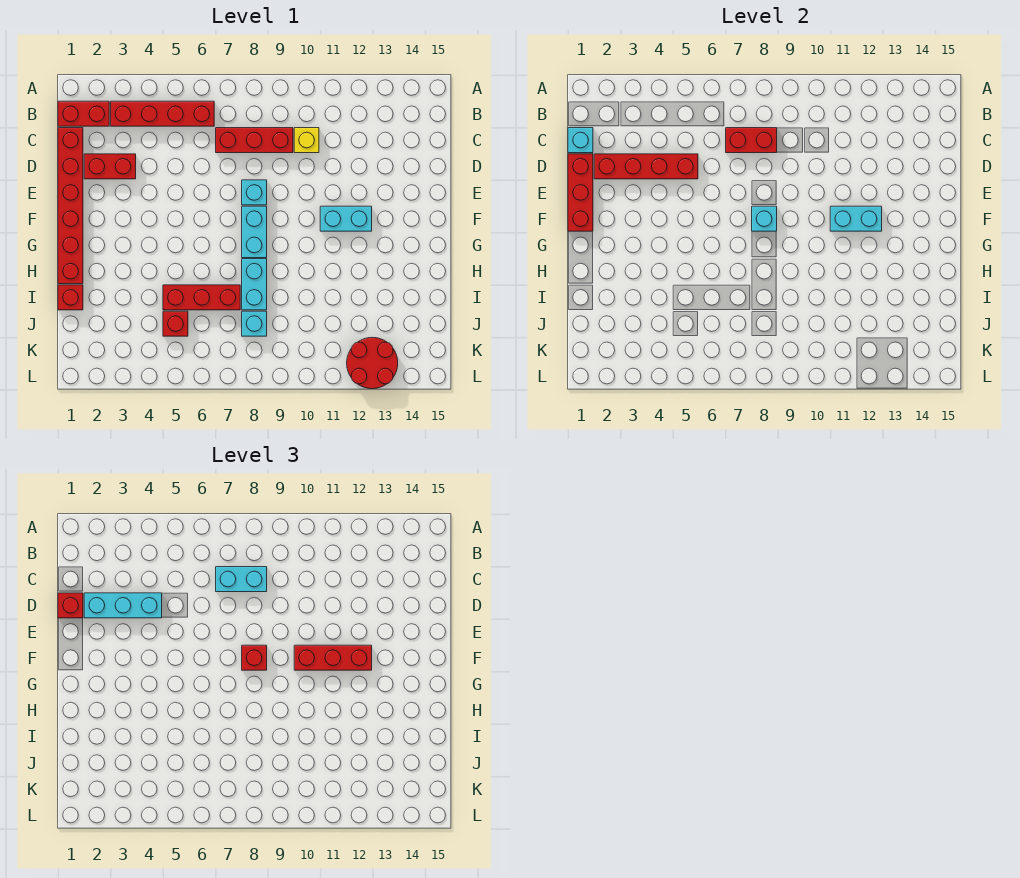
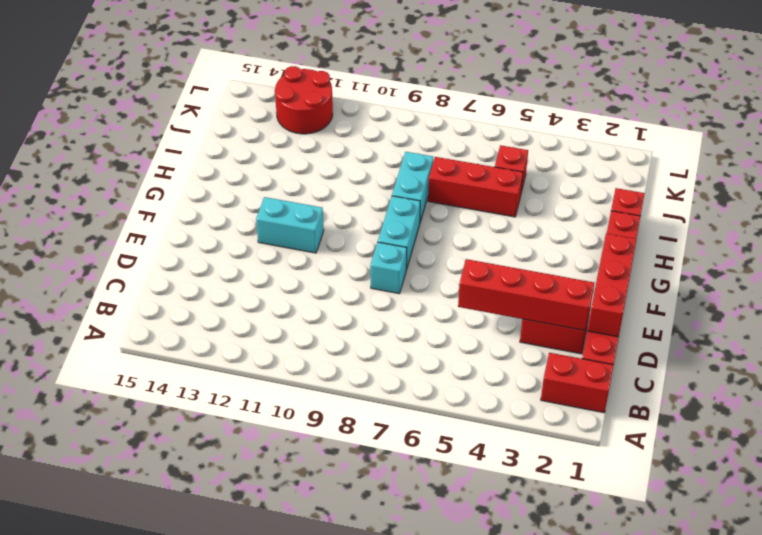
none -> red 1x4 brick [111,101,214,126]
none -> red 1x3 brick [216,128,293,153]
none -> yellow 1x1 brick [294,128,319,153]

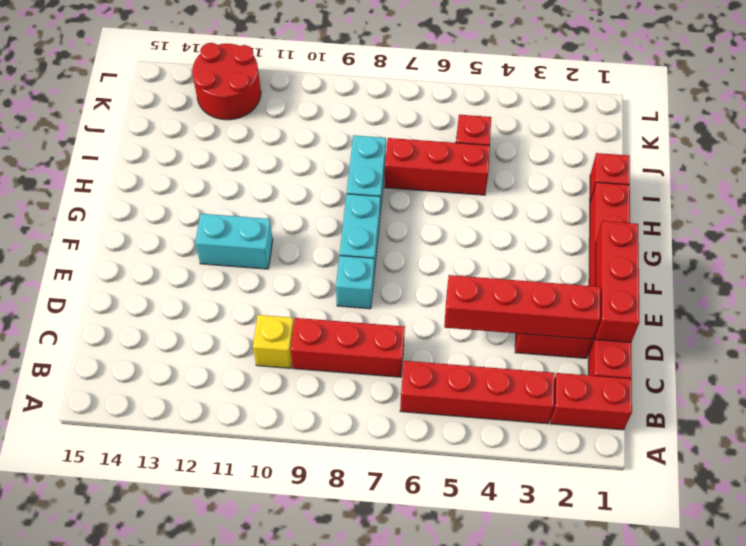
none -> cyan 1x1 brick [242,311,267,336]
none -> cyan 1x1 brick [568,128,593,153]
none -> red 1x2 brick [726,128,777,153]

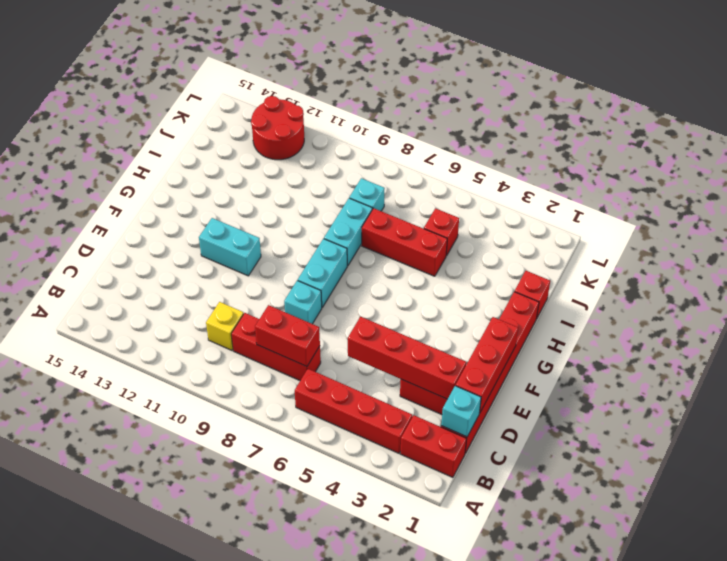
none -> cyan 1x1 brick [752,206,777,231]
none -> cyan 1x2 brick [830,206,882,231]
none -> cyan 1x2 brick [216,567,267,592]

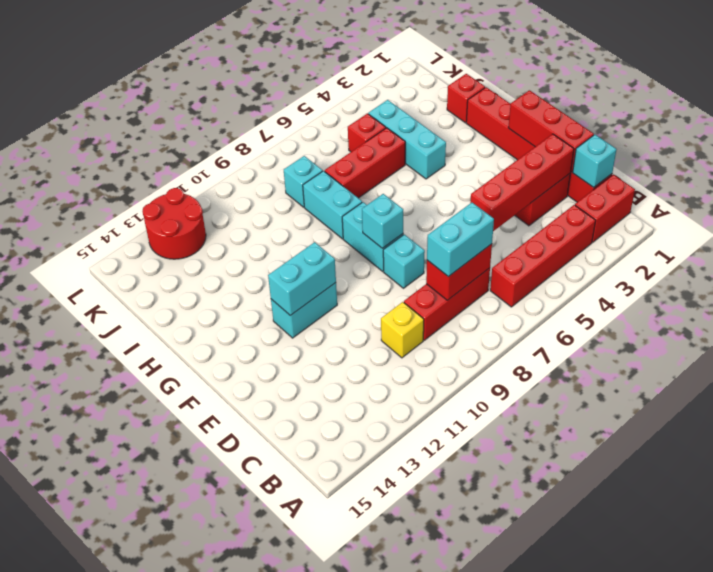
cyan 1x3 brick [368,100,446,179] -> cyan 1x3 brick turned to [84,593,162,618]
none -> red 1x1 brick [58,593,83,618]
none -> red 1x1 brick [242,645,267,670]
none -> red 1x3 brick [294,645,372,670]

